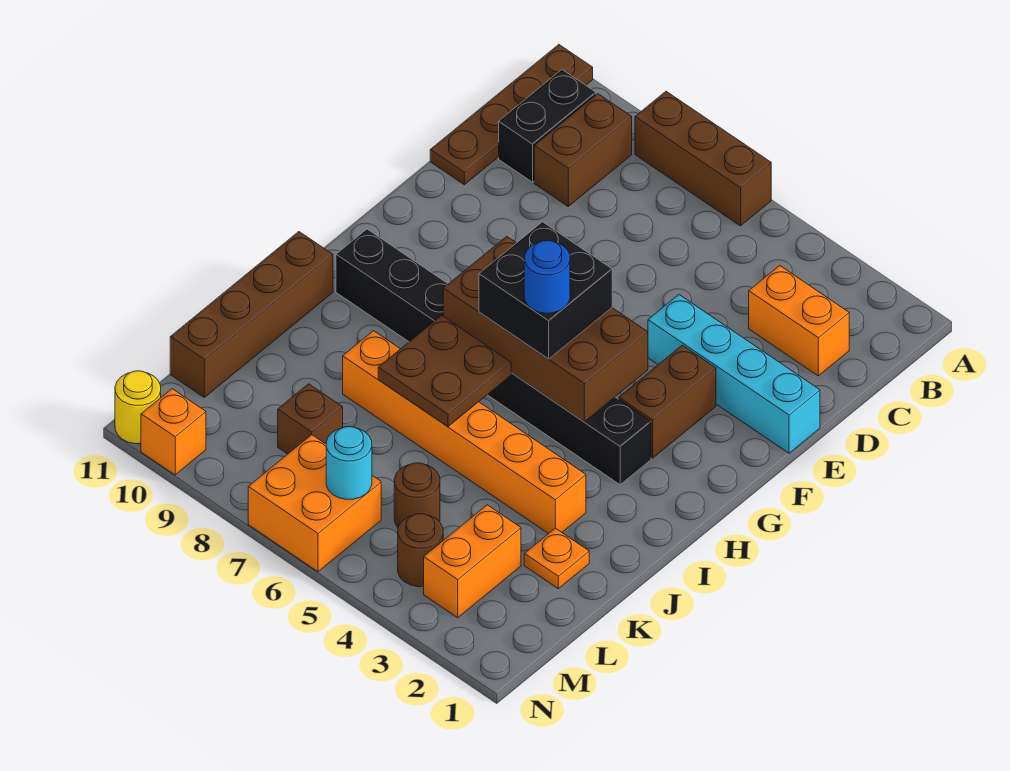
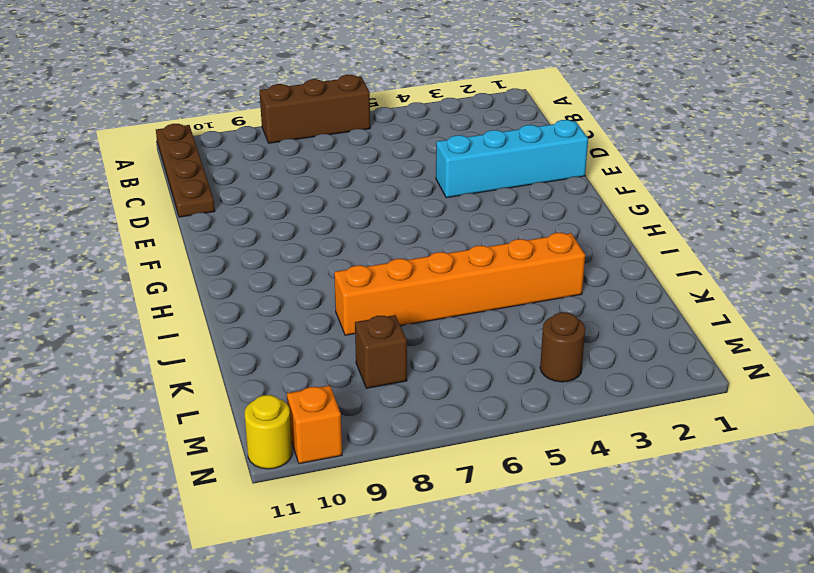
none -> brown 1x2 brick [534,94,632,206]
none -> black 1x2 brick [499,70,596,182]
none -> orange 1x2 brick [749,265,849,376]

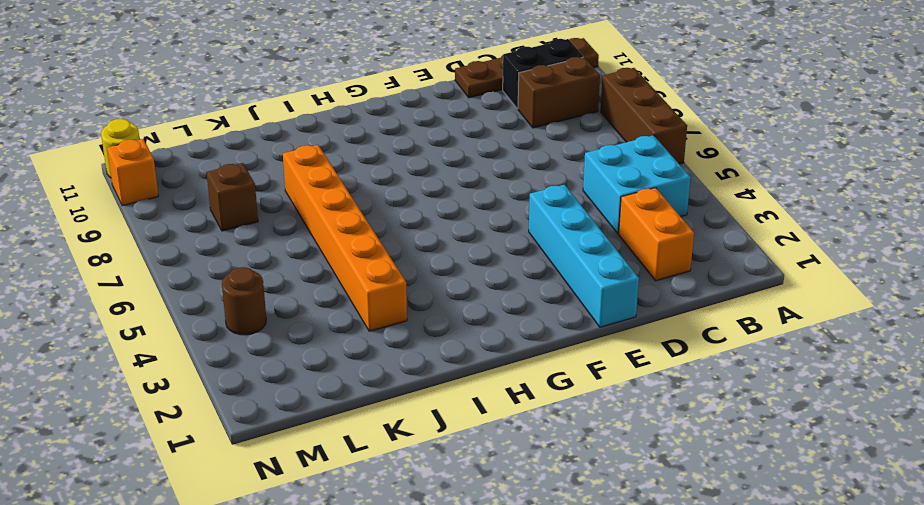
cyan 2x2 brick [583,135,691,234] -> none
none -> brown 1x2 brick [619,345,716,458]
none -> black 1x8 brick [336,229,651,485]
none -> brown 1x4 brick [170,232,333,397]

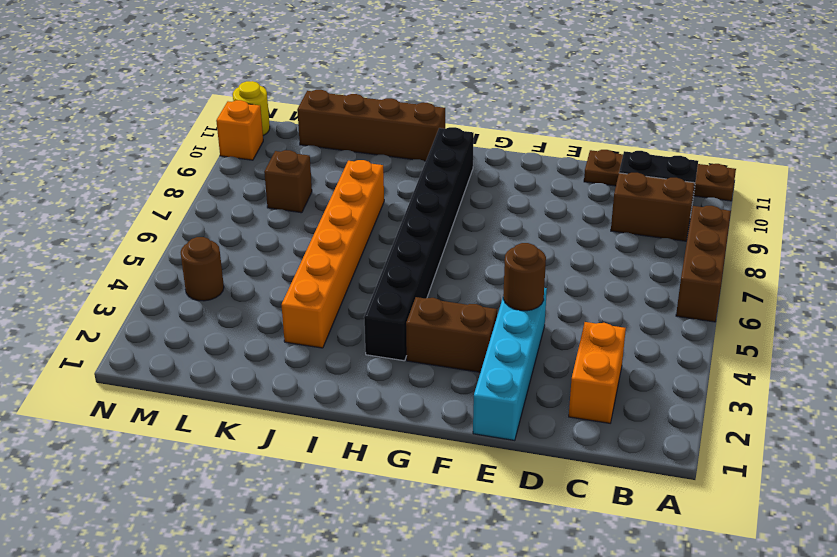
brown 1x1 round brick [503,243,546,311] -> brown 1x1 round brick moved to [394,463,440,527]
none -> orange 1x1 plate [524,528,589,589]
none -> orange 1x2 brick [424,505,521,618]
none -> orange 2x2 brick [248,435,381,572]

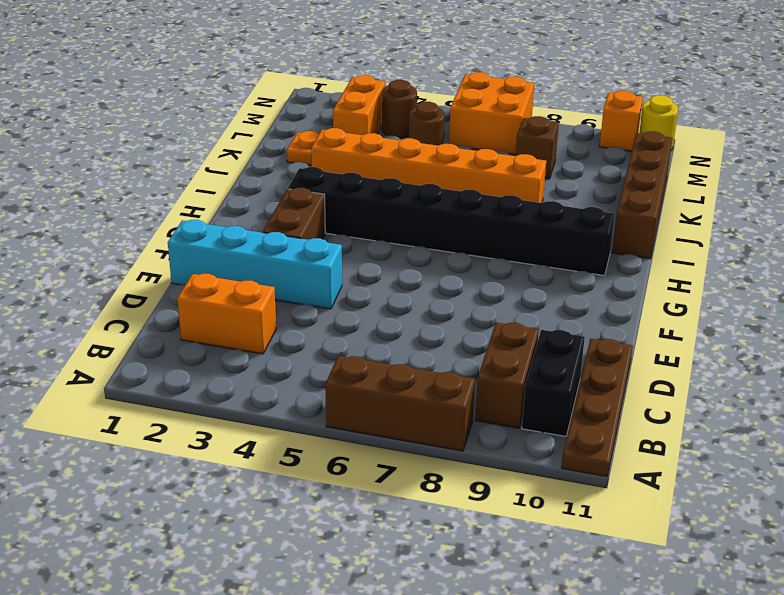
none -> brown 2x4 brick [443,236,648,422]
none -> brown 2x2 plate [378,315,511,427]
none -> cyan 1x1 round brick [326,427,372,500]

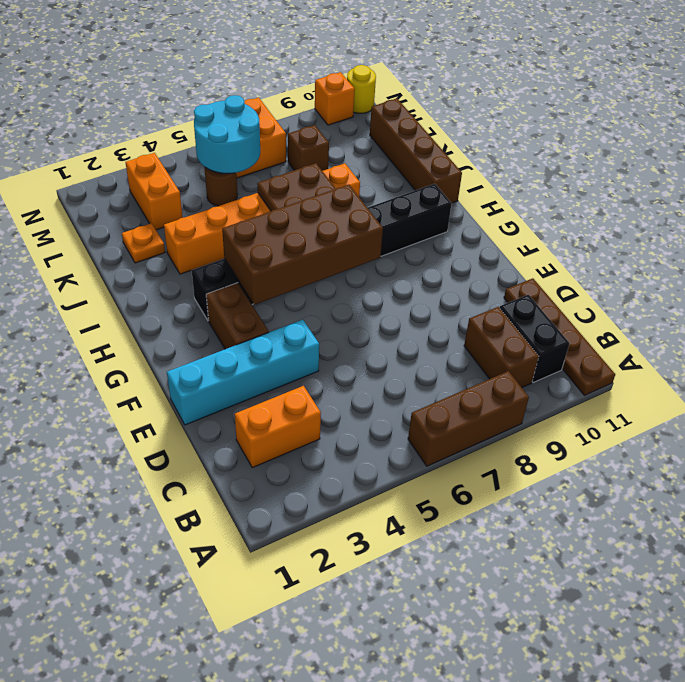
cyan 2x2 round brick [194,95,260,174] -> cyan 1x1 round brick [326,427,372,500]
none -> brown 1x1 round brick [398,514,443,587]
none -> black 2x2 brick [479,222,612,359]
none -> blue 1x1 round brick [524,240,570,313]

